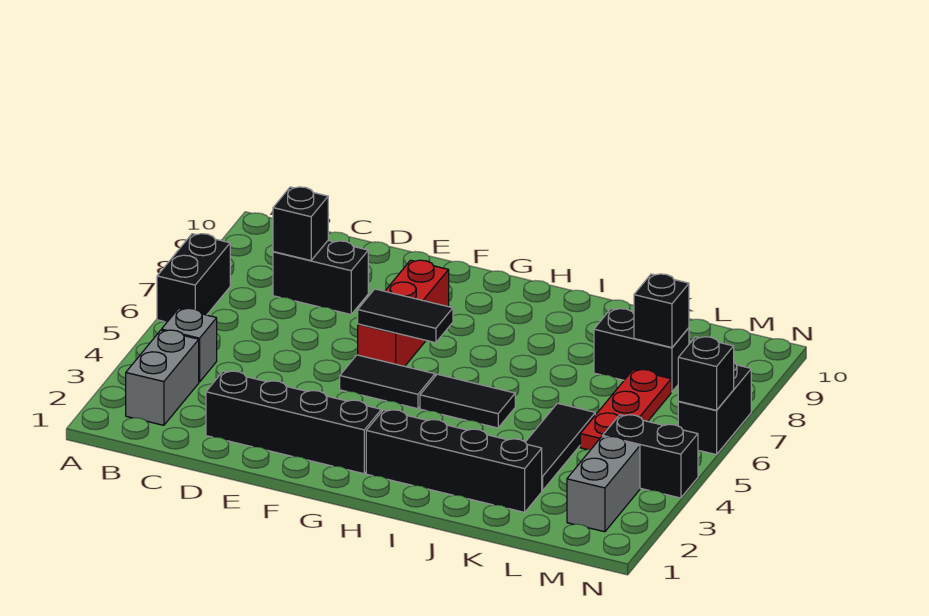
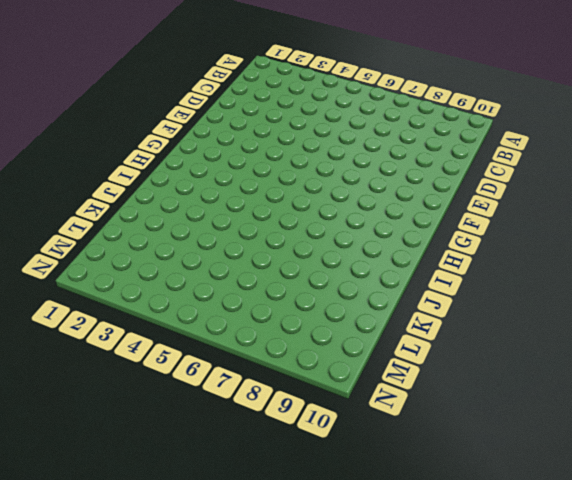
none -> black 1x2 brick [157,234,230,322]
none -> grey 1x2 brick [126,330,199,425]
none -> grey 1x1 brick [162,308,217,382]

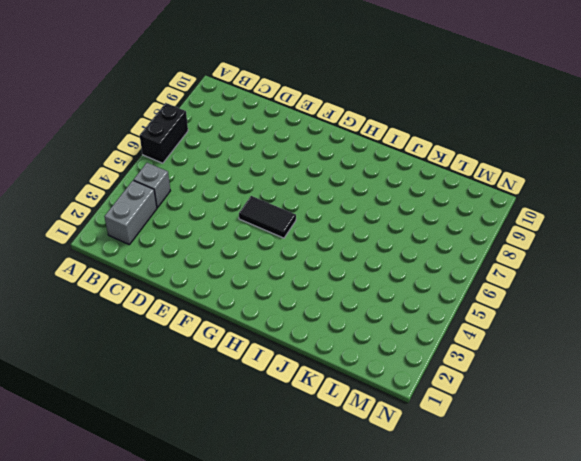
none -> black 1x2 brick [273,241,368,314]
none -> black 1x4 brick [206,371,381,474]
none -> red 1x3 brick [358,260,449,366]

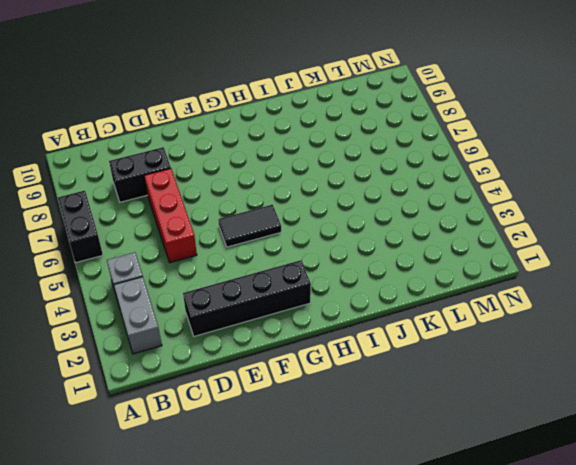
red 1x3 brick [144,169,197,263] -> red 1x3 brick moved to [358,260,449,366]
none -> black 1x4 brick [366,410,542,512]
none -> black 1x2 tile [420,374,515,428]
none -> black 1x3 tile [525,403,595,491]

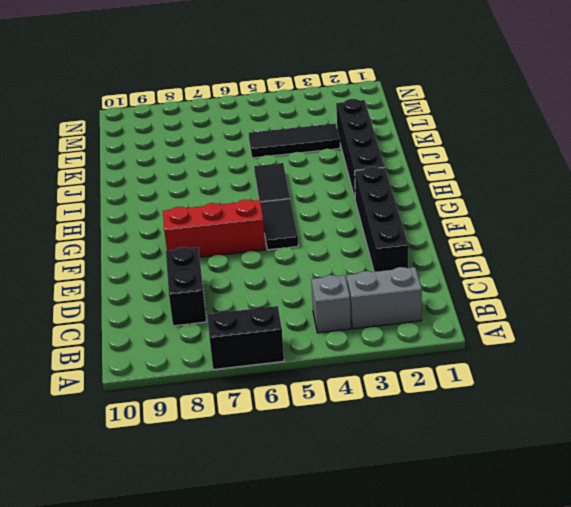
none -> black 1x2 brick [594,309,689,392]
none -> red 1x3 plate [580,370,671,450]
none -> grey 1x2 brick [567,437,640,532]

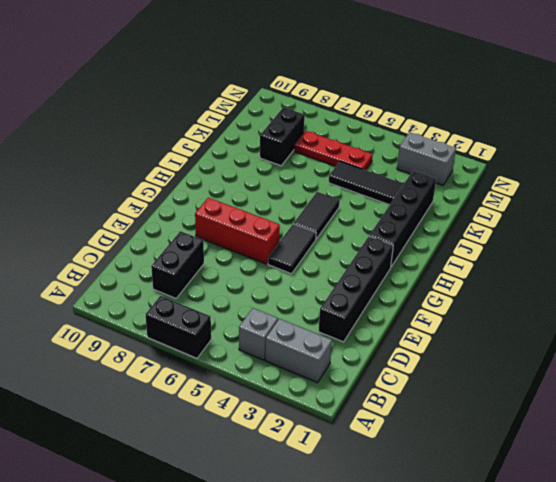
none -> black 1x2 brick [603,415,698,498]
none -> black 1x2 brick [678,362,751,455]
none -> black 1x1 brick [273,187,328,260]

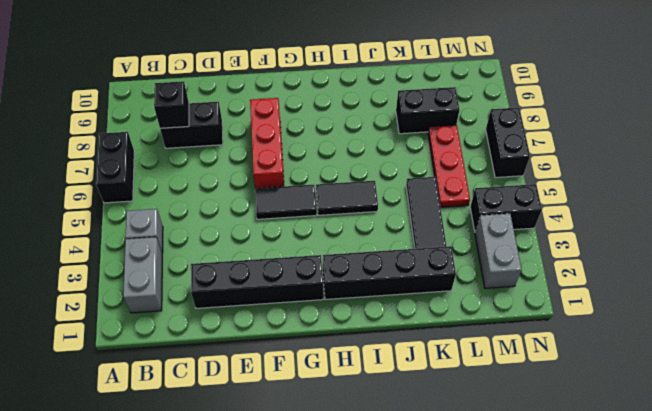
none -> black 1x2 tile [358,289,453,343]
none -> black 1x1 brick [634,274,689,348]
none -> black 1x1 brick [678,337,734,410]

